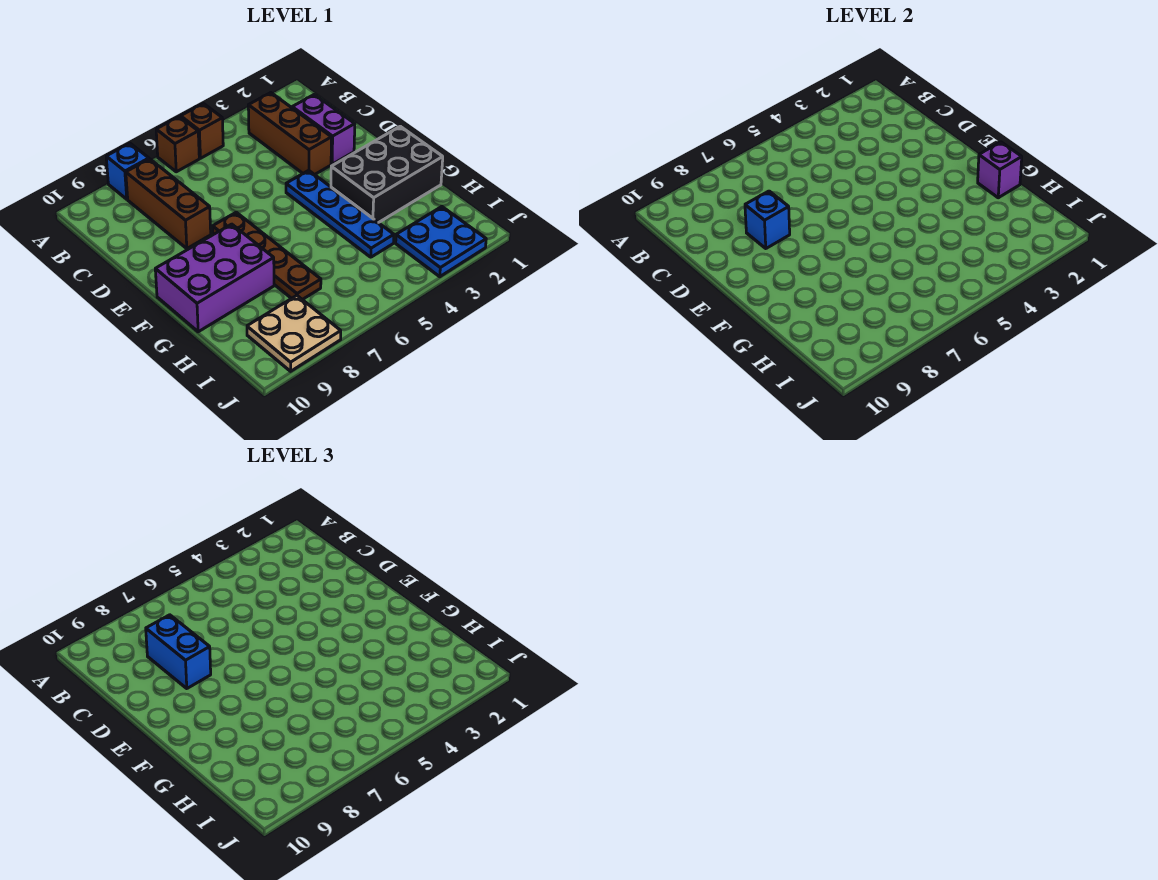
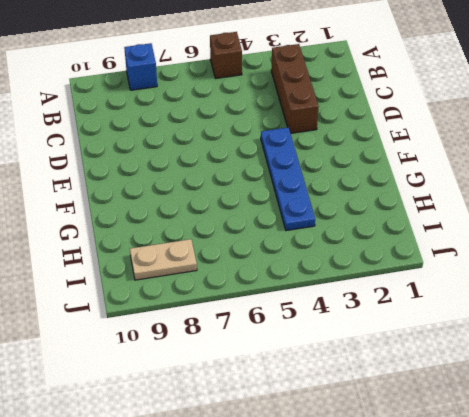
tan 1x2 plate [130,239,197,280] -> tan 2x2 plate [247,296,341,371]
none -> brown 1x1 brick [156,117,199,172]
none -> brown 1x3 brick [126,159,211,248]
none -> purple 1x2 brick [292,95,355,164]

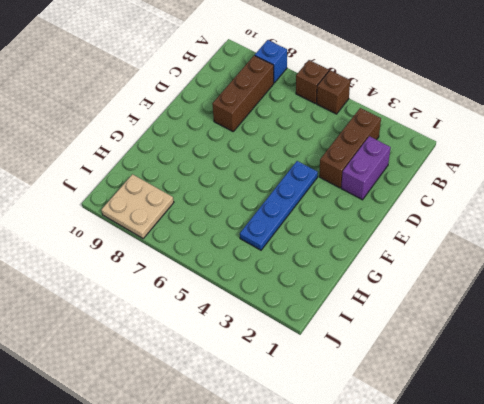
none -> brown 1x4 plate [213,212,321,300]
none -> black 2x3 brick [331,126,443,223]
none -> purple 2x3 brick [155,224,274,332]

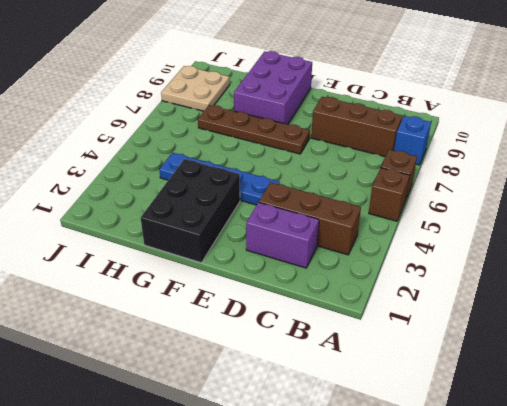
none -> blue 2x2 plate [396,207,486,277]
none -> blue 1x1 brick [745,191,790,248]
none -> purple 1x1 brick [978,142,1022,198]

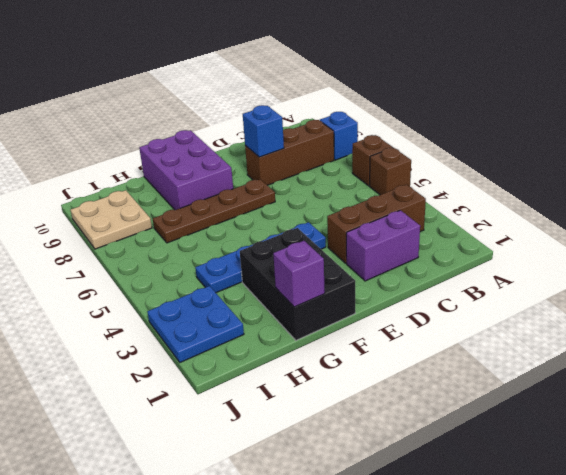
none -> blue 1x2 brick [146,615,211,688]

